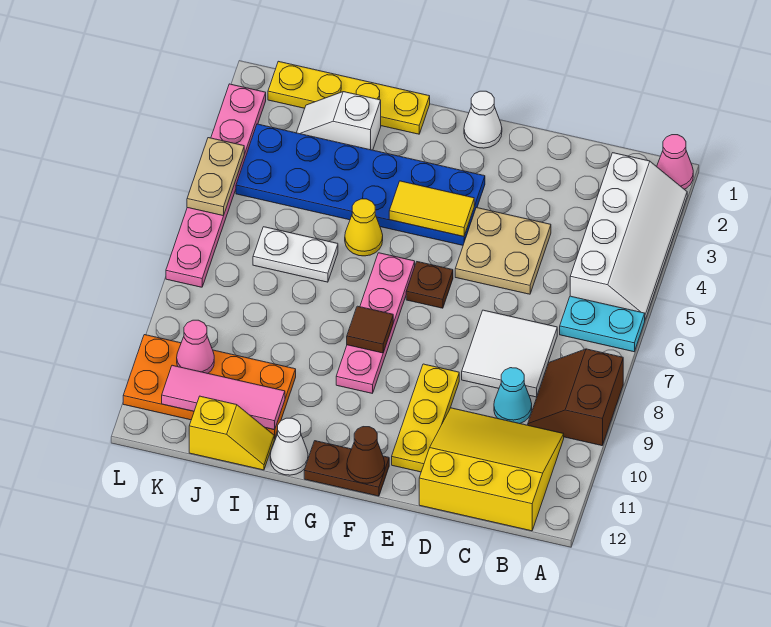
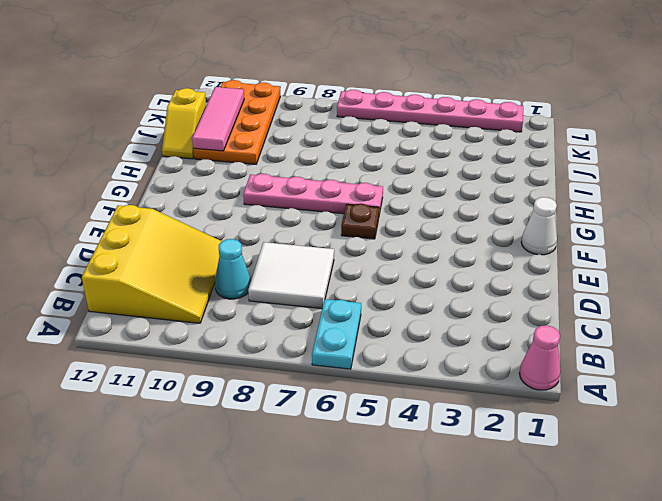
none -> white 2x4 slope [570,153,687,319]
none -> brown 2x2 slope [528,349,623,446]
none -> tan 2x2 plate [455,208,551,294]

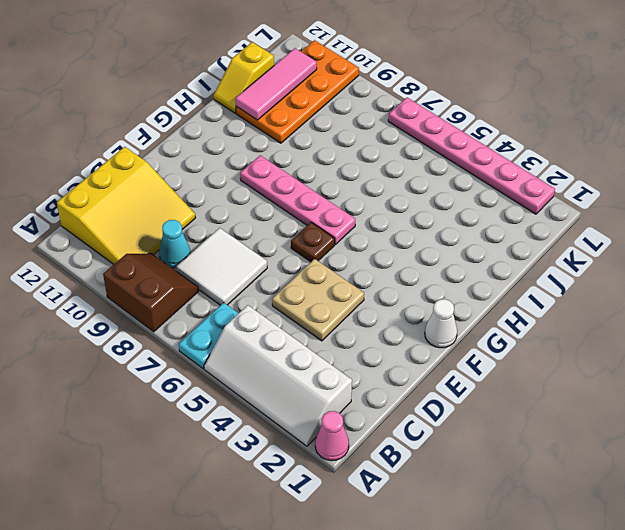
none -> yellow 1x3 plate [392,364,459,472]
none -> blue 2x6 plate [236,124,485,245]
none -> brown 1x2 plate [304,441,389,496]

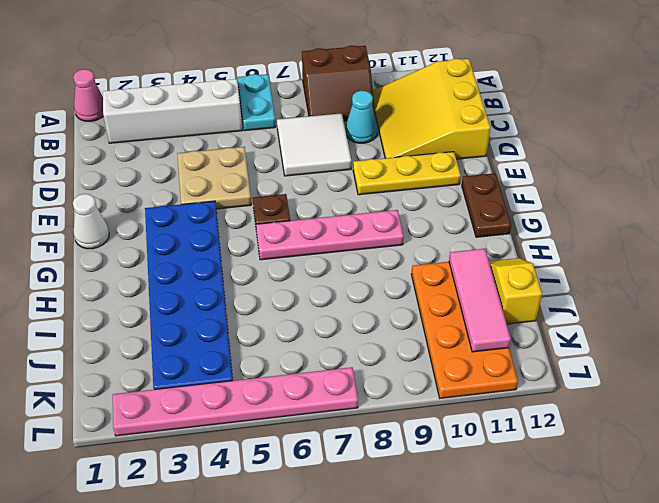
none -> yellow 1x4 plate [268,61,430,134]
none -> yellow 1x1 cone [345,199,383,256]
none -> white 1x1 cone [270,418,308,475]

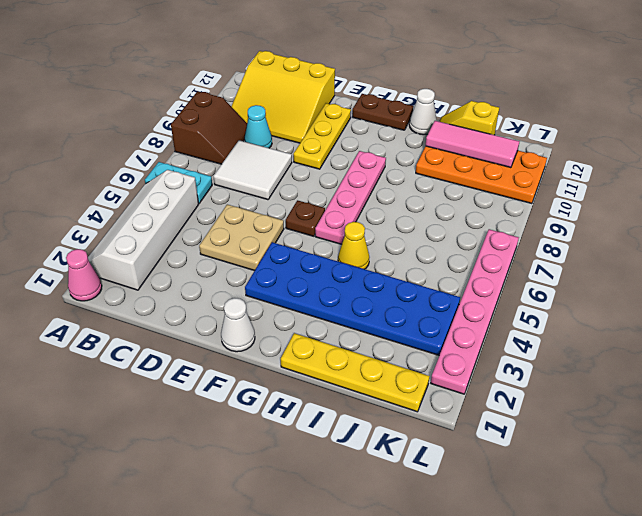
none -> white 1x2 slope [297,92,381,150]
none -> white 1x2 plate [253,227,338,282]
none -> yellow 1x2 tile [389,181,474,237]

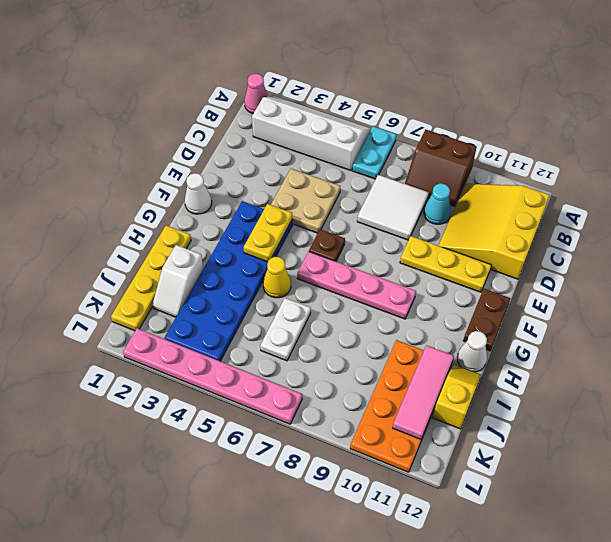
yellow 1x2 plate [244,204,292,262] -> yellow 1x2 tile [389,181,474,237]
none -> brown 1x1 cone [347,427,385,483]
none -> brown 1x1 tile [347,306,393,353]
none -> pink 1x1 cone [177,320,214,373]

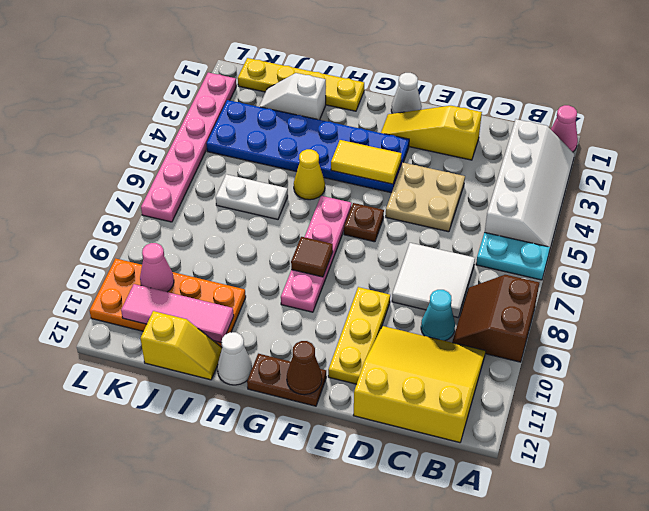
yellow 1x3 slope [381,106,482,160] -> none
none -> tan 1x2 plate [187,138,244,216]

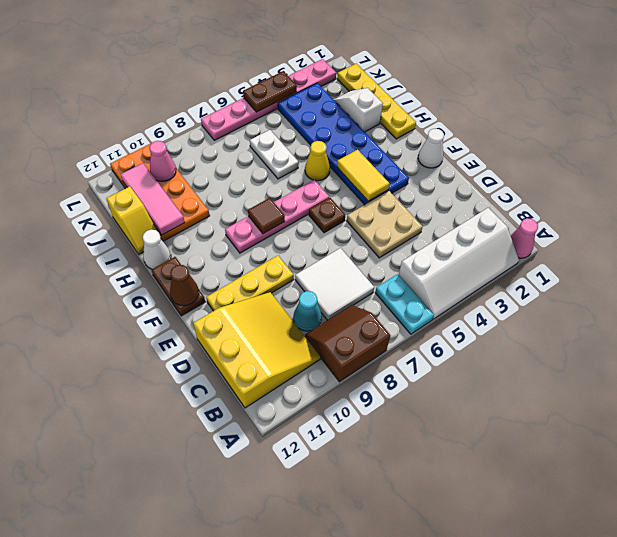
brown 1x2 plate [243,71,297,112] -> tan 1x2 plate [187,138,244,216]

